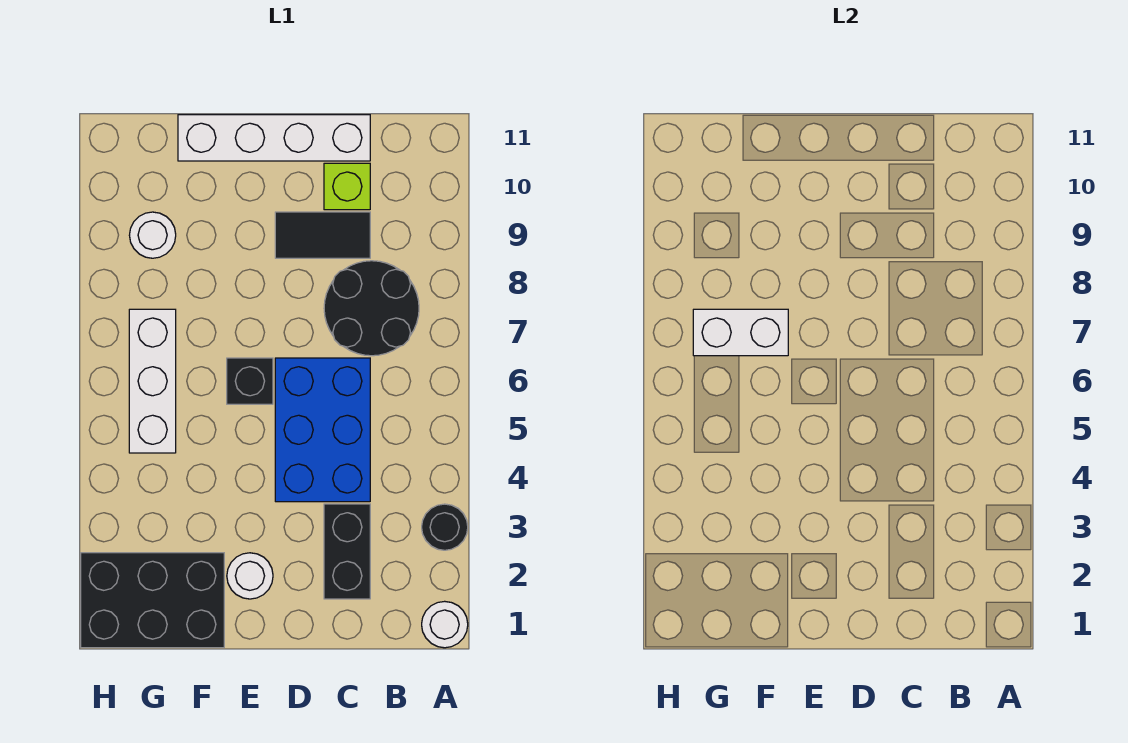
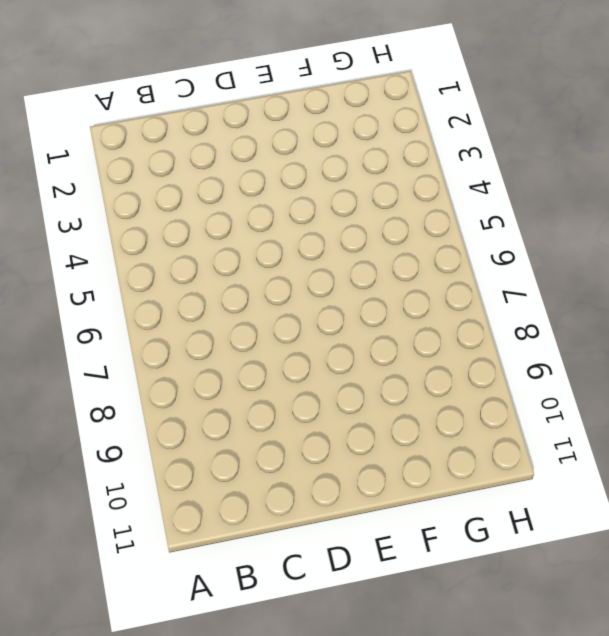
none -> white 1x1 round brick [422,601,468,648]
none -> black 1x1 round brick [422,504,468,550]
none -> black 2x2 round brick [324,261,419,356]

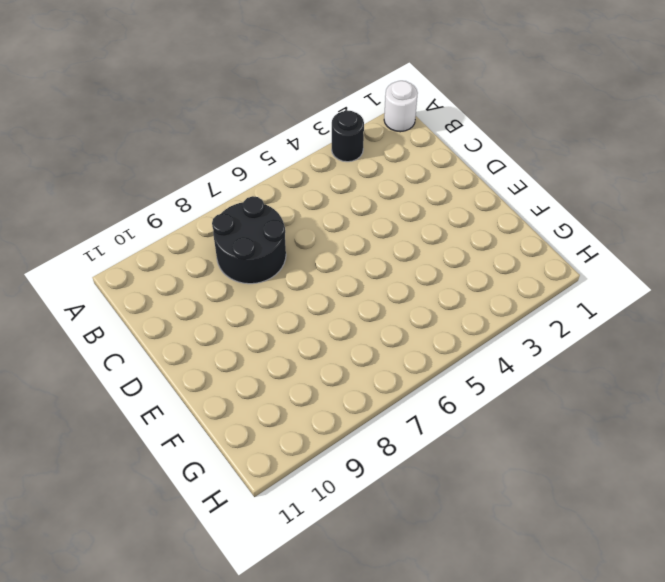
none -> black 1x2 brick [324,504,370,599]
none -> blue 2x3 brick [275,358,370,502]
none -> black 1x2 tile [275,212,370,258]

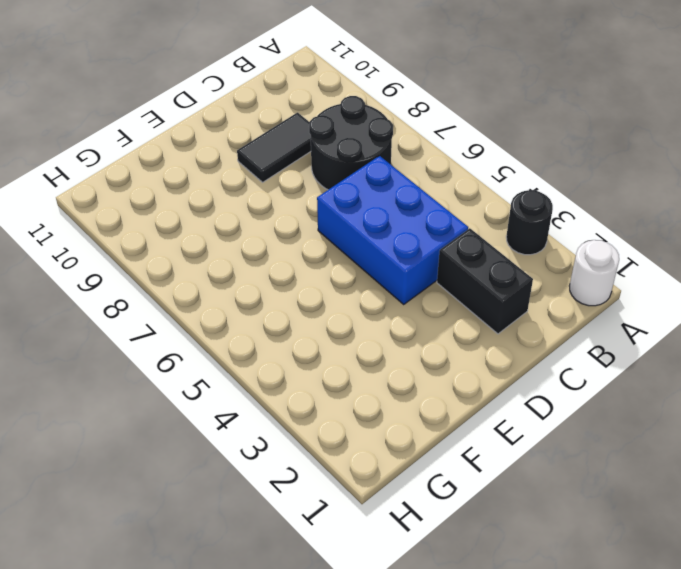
none -> lime 1x1 brick [324,163,370,210]
none -> white 1x4 brick [178,115,370,161]
none -> white 1x1 round brick [227,553,273,599]

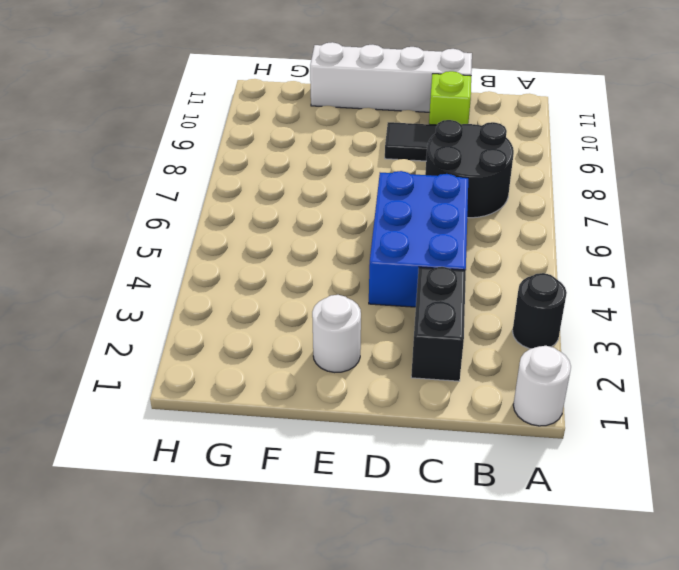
none -> black 1x1 brick [227,358,273,404]
none -> black 2x3 brick [81,553,224,648]
none -> white 1x3 brick [129,309,176,453]

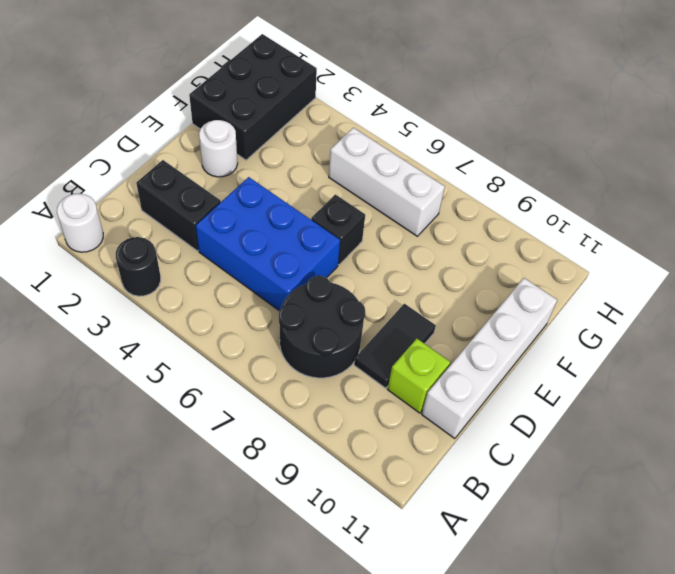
none -> white 1x1 round brick [129,212,176,258]
none -> white 1x2 brick [693,309,788,356]

